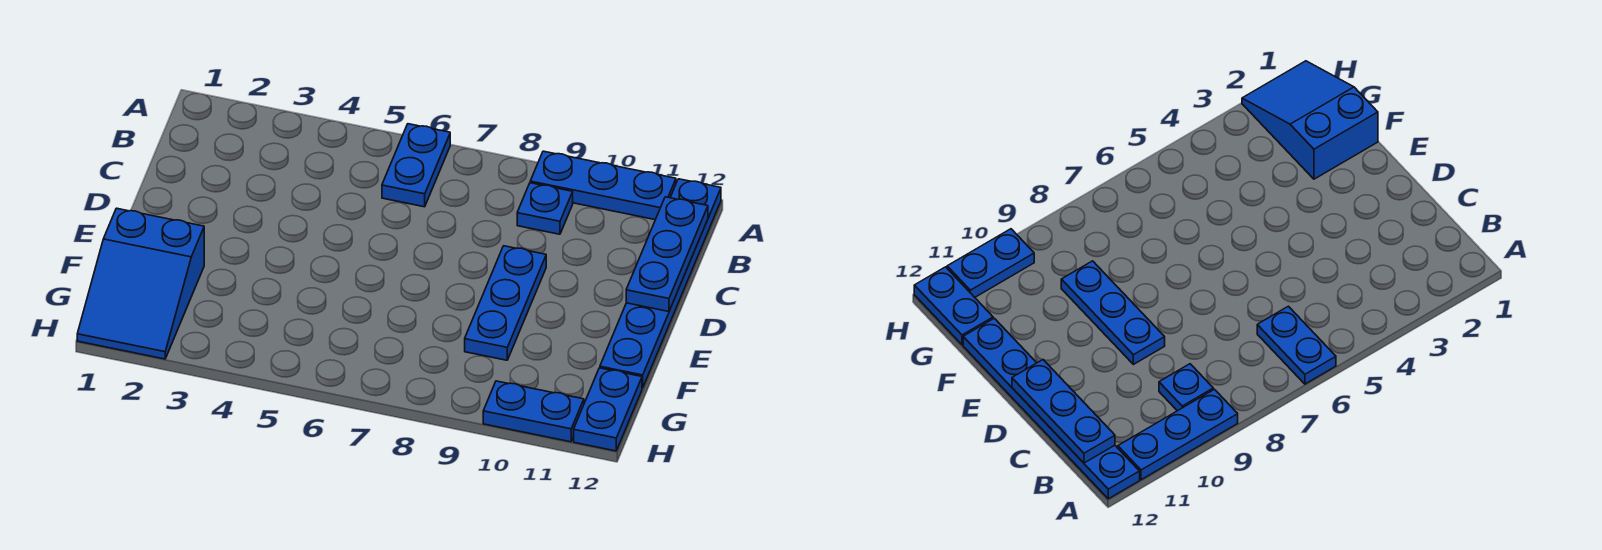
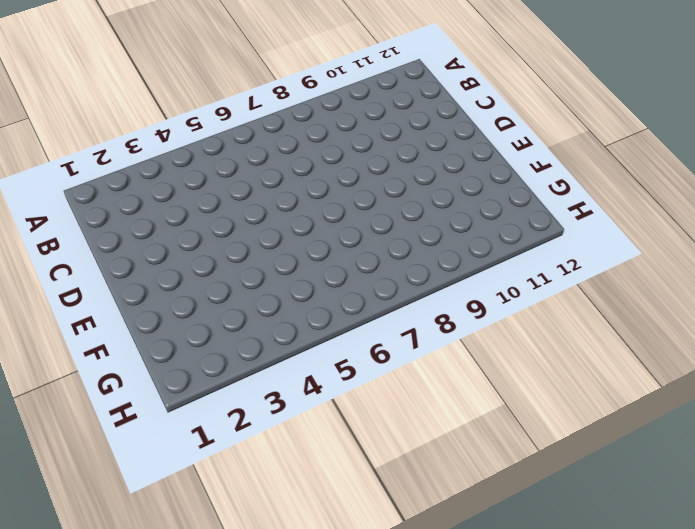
none -> blue 1x2 plate [382,124,450,207]
none -> blue 1x3 plate [530,151,676,220]

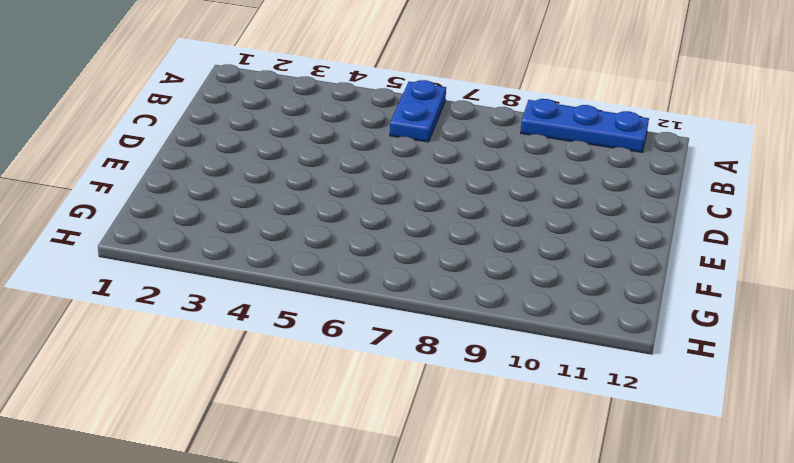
none -> blue 1x6 plate [600,179,721,388]
none -> blue 1x1 plate [517,183,573,234]

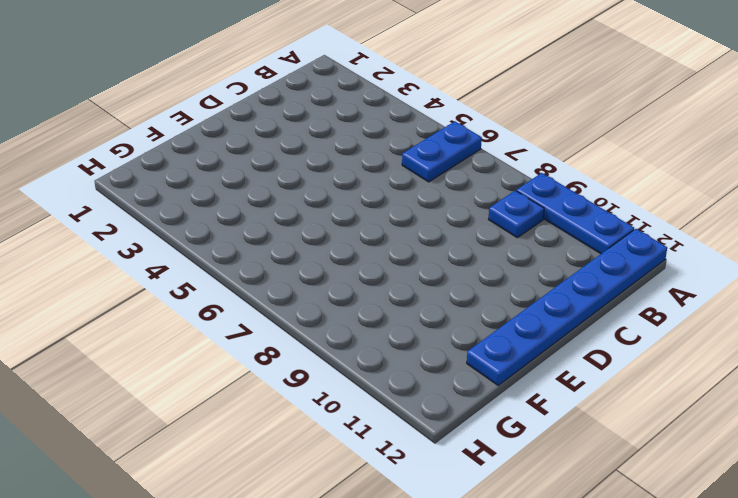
none -> blue 1x3 plate [465,246,546,360]
none -> blue 2x3 slope [77,208,204,359]

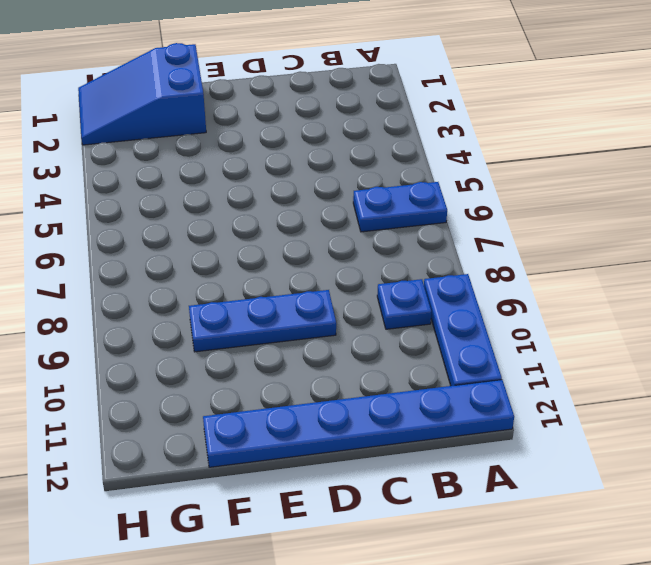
none -> blue 1x2 plate [574,368,642,451]
none -> blue 1x2 plate [483,381,584,442]

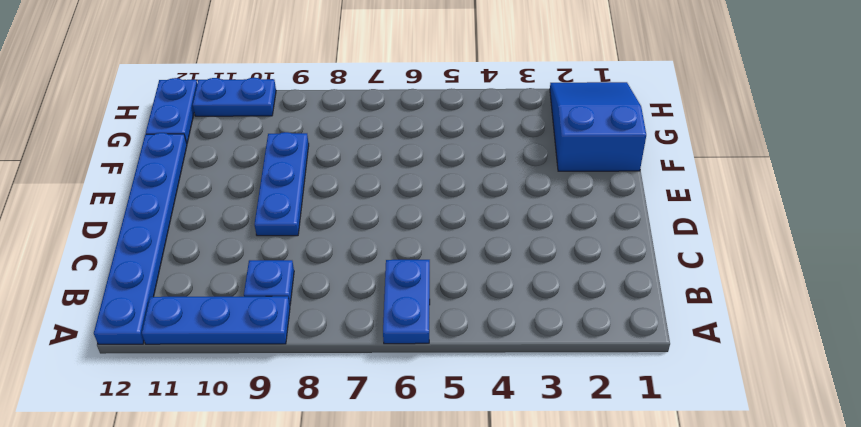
none -> blue 1x3 plate [626,197,708,312]

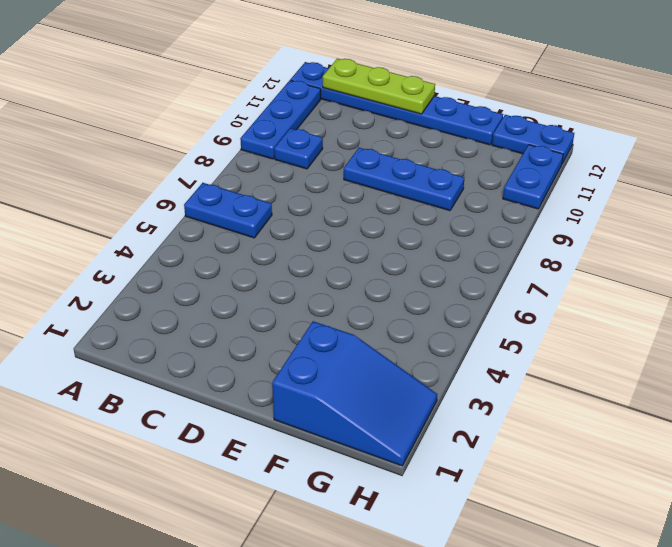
lime 1x3 plate [323,59,435,114] -> blue 1x3 plate [626,197,708,312]

